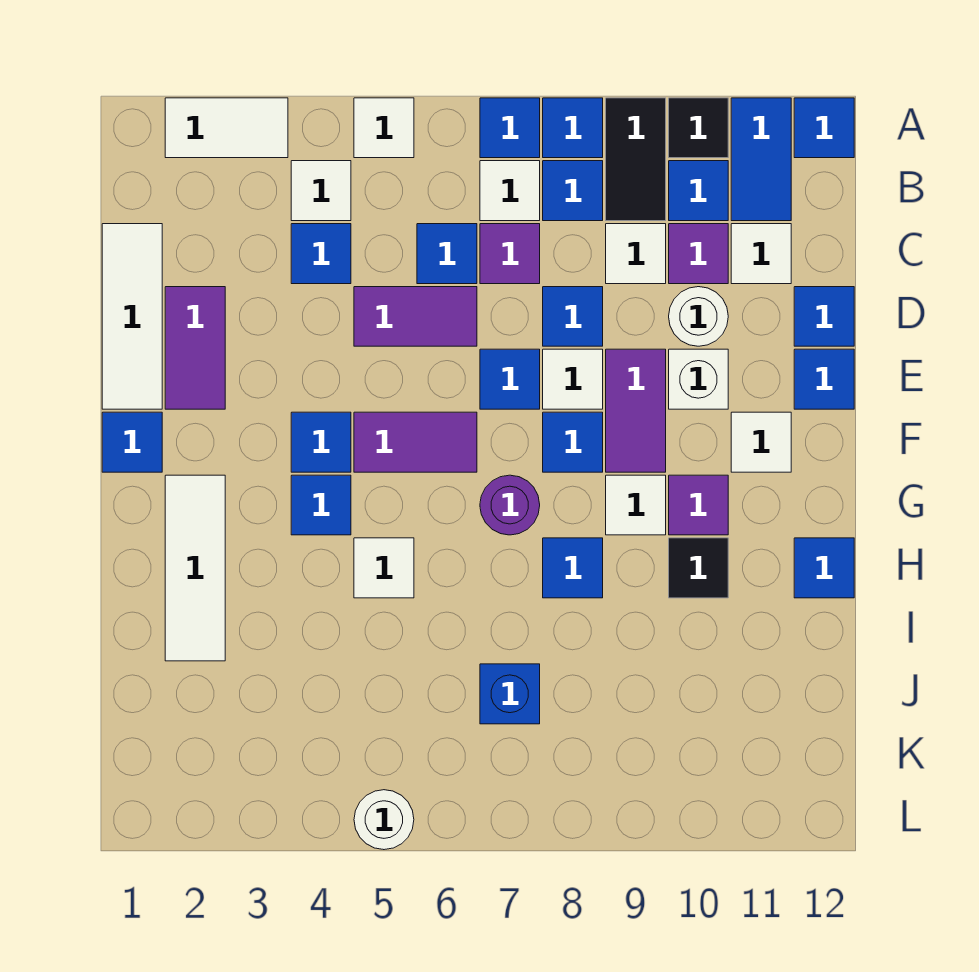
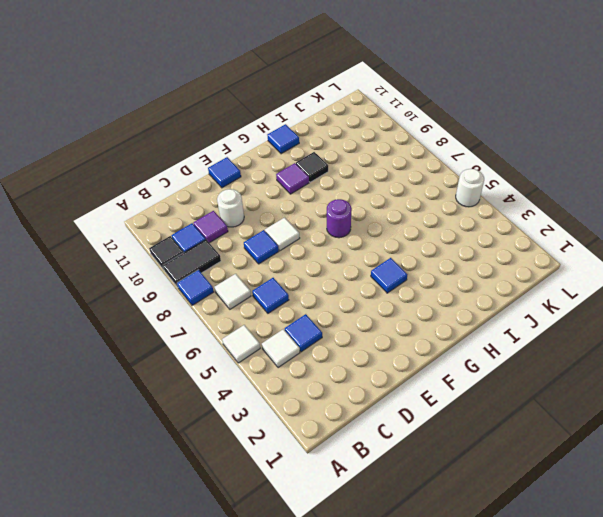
none -> white 1x2 tile [165,98,288,158]
none -> blue 1x1 tile [480,98,540,158]
none -> blue 1x2 tile [731,98,791,221]
none -> blue 1x1 tile [794,98,854,158]

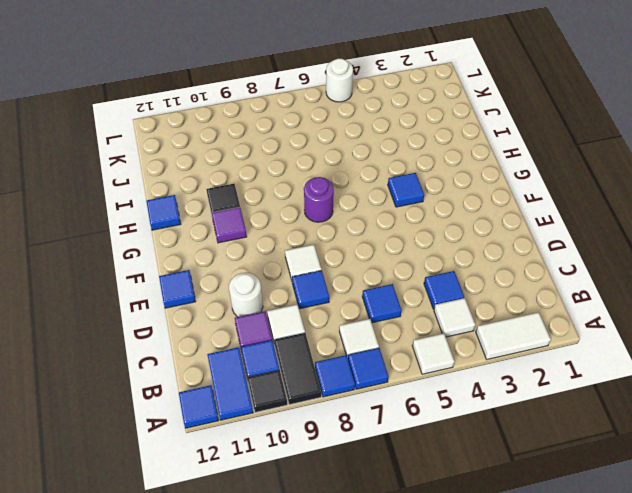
none -> blue 1x1 tile [543,161,603,221]
none -> white 1x3 tile [102,224,162,409]
none -> purple 1x1 tile [480,224,540,284]
none -> white 1x1 tile [731,224,791,284]

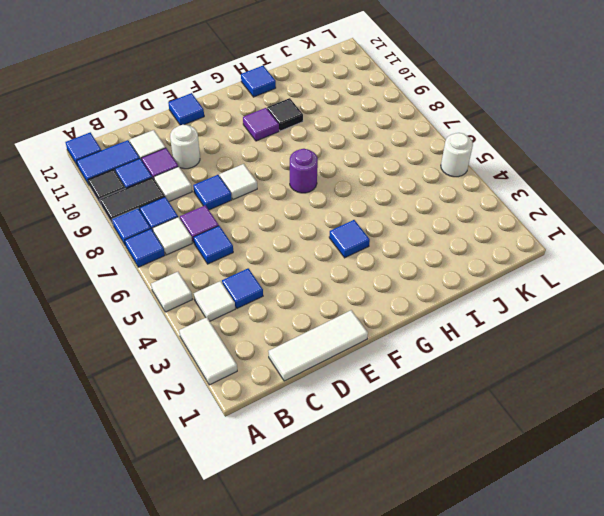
none -> purple 1x2 tile [165,287,225,409]
none -> purple 1x2 tile [354,287,477,346]
none -> blue 1x1 tile [794,287,854,346]
none -> blue 1x1 tile [480,349,540,409]

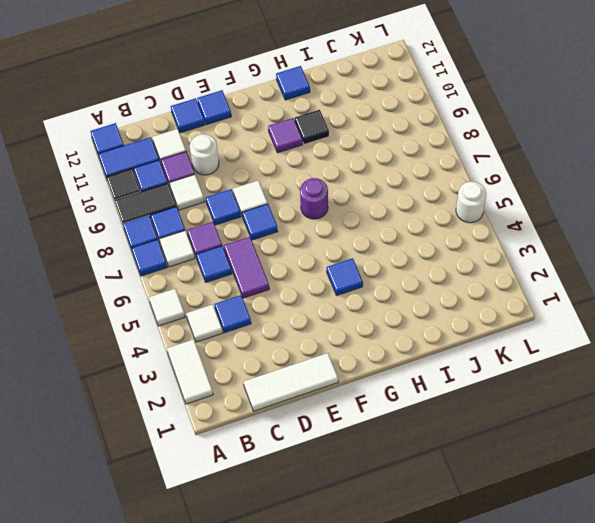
none -> purple 1x2 tile [165,287,225,409]
none -> purple 1x2 tile [606,349,666,472]
none -> white 1x1 brick [669,349,728,409]
none -> blue 1x1 tile [102,412,162,472]

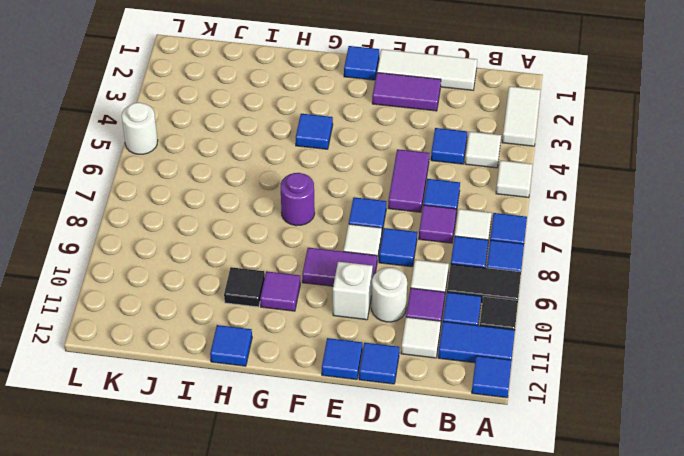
none -> blue 1x1 tile [291,412,351,472]
none -> purple 1x2 tile [354,412,477,472]
none -> blue 1x1 tile [543,412,603,472]
none -> white 1x1 tile [731,412,791,472]

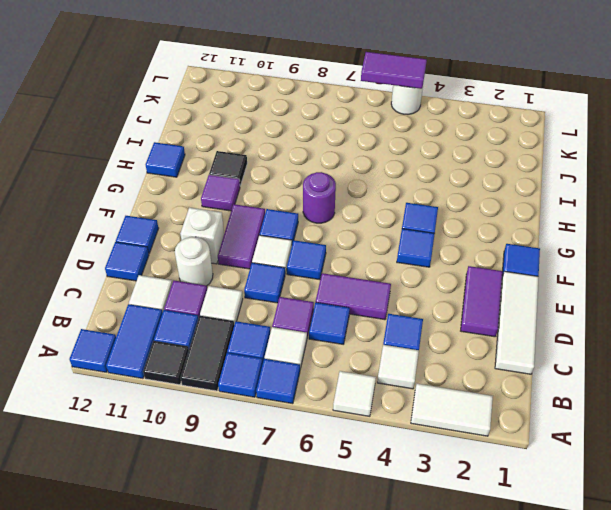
purple 1x2 tile [361,52,427,89] -> purple 1x2 tile moved to [354,412,477,472]
none -> white 1x1 tile [731,412,791,472]
none -> white 1x3 tile [165,475,225,661]
none -> white 1x1 tile [606,475,666,535]
none -> white 1x1 tile [354,538,414,598]

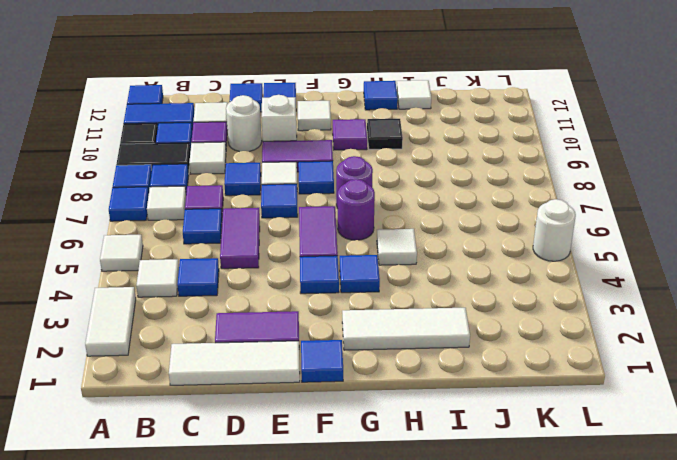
purple 1x1 round brick [338,179,375,240] -> none
white 1x1 tile [397,80,431,109] -> white 1x1 tile moved to [606,475,666,535]
none -> blue 1x1 tile [543,538,603,598]
none -> blue 1x1 brick [480,664,540,724]

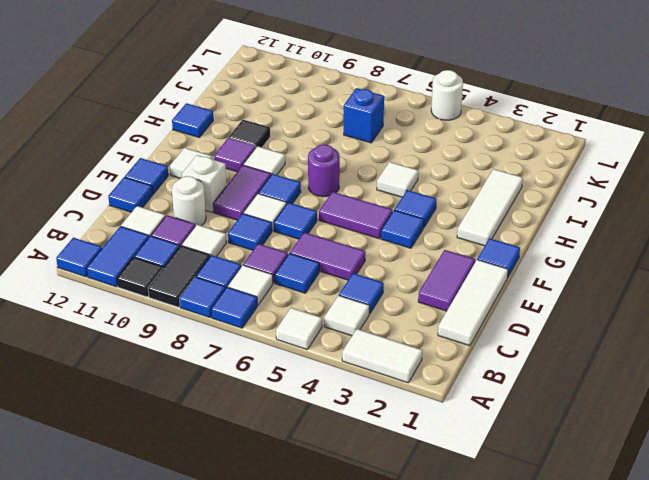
none -> blue 1x1 tile [543,538,603,598]

